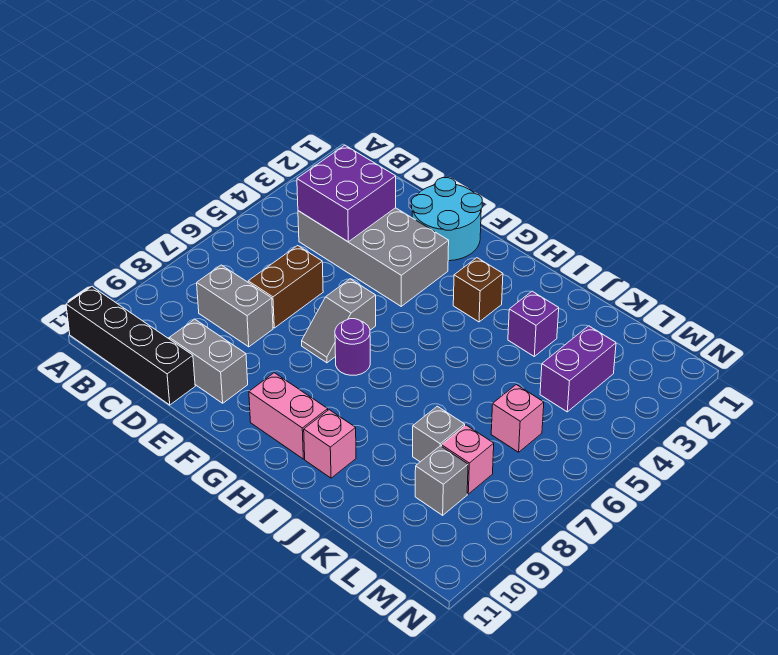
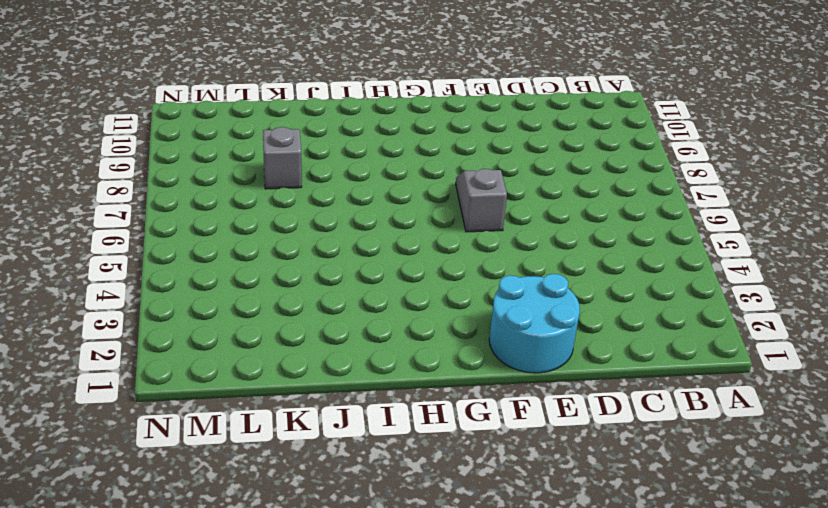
none -> black 1x4 brick [66,287,195,405]
none -> grey 2x4 brick [298,208,449,306]
none -> grey 1x2 brick [197,265,273,347]

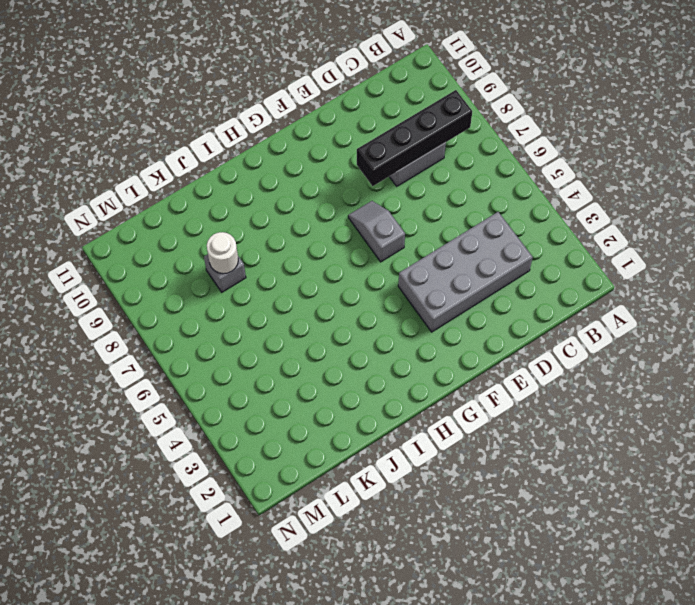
black 1x4 brick [357,90,472,186] -> black 1x4 brick moved to [66,287,195,405]
white 1x1 round brick [207,232,238,274] -> none
none -> brown 1x2 brick [248,246,323,328]
none -> grey 1x2 brick [169,319,248,403]
none -> cyan 2x2 round brick [412,178,482,261]

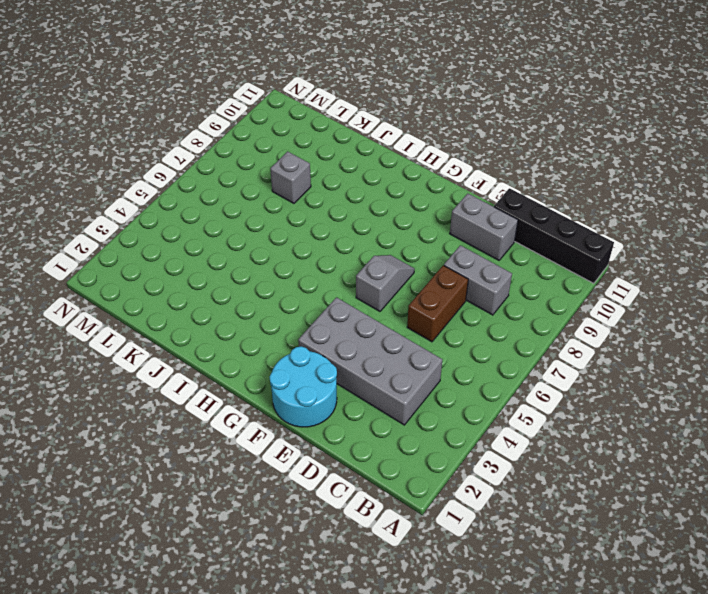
none -> purple 1x1 round brick [335,319,370,375]
none -> pink 1x2 brick [249,373,328,459]
none -> brown 1x1 brick [453,258,503,322]

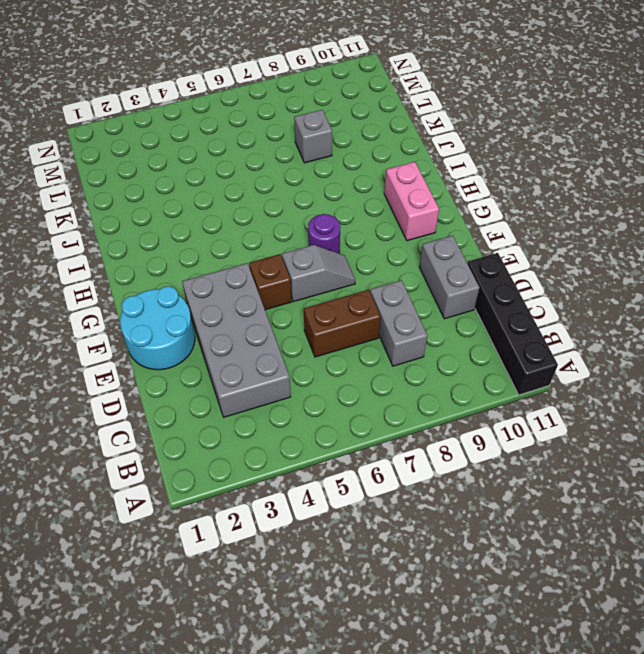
brown 1x1 brick [249,254,292,310] -> brown 1x1 brick moved to [453,258,503,322]
none -> pink 1x1 brick [304,410,356,478]
none -> purple 1x1 brick [508,291,559,356]
none -> purple 1x2 brick [540,326,616,412]

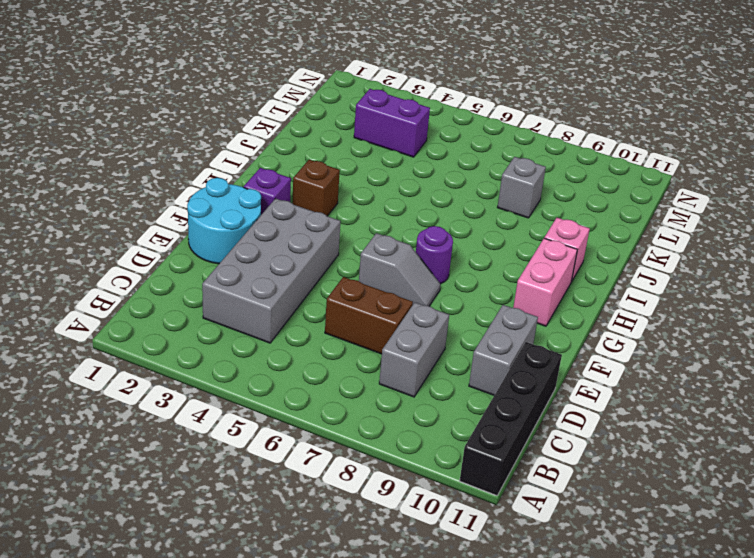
purple 1x1 brick [244,168,291,215] -> purple 1x1 brick moved to [508,291,559,356]
none -> pink 1x1 brick [491,385,544,452]
none -> pink 1x1 brick [442,425,494,494]
none -> grey 1x1 brick [415,446,468,515]

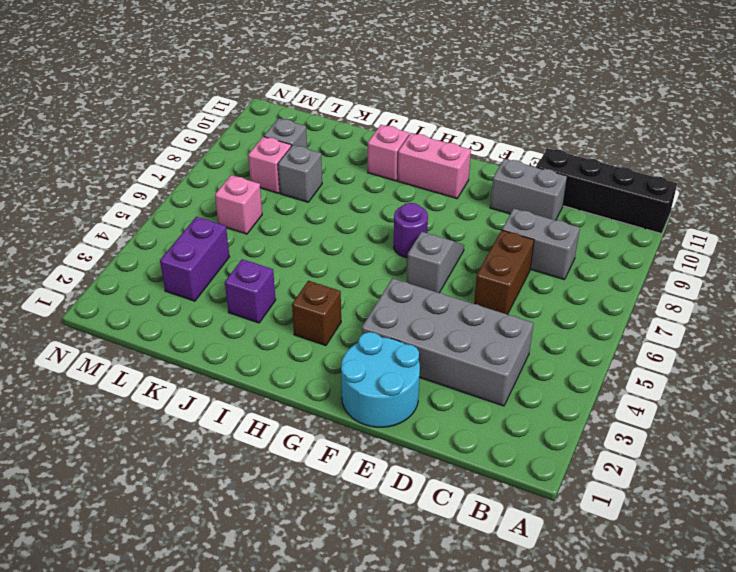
none -> purple 2x2 brick [297,145,396,242]

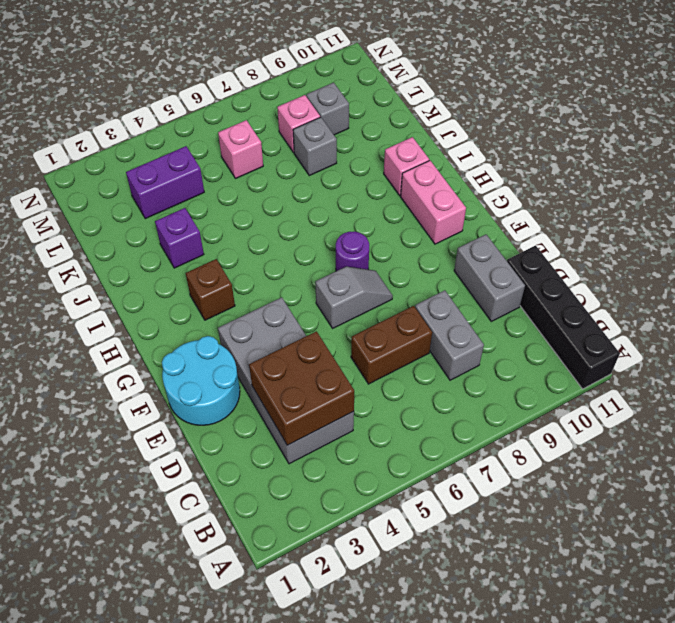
brown 2x2 brick [249,331,354,445] -> purple 2x2 brick [297,145,396,242]

